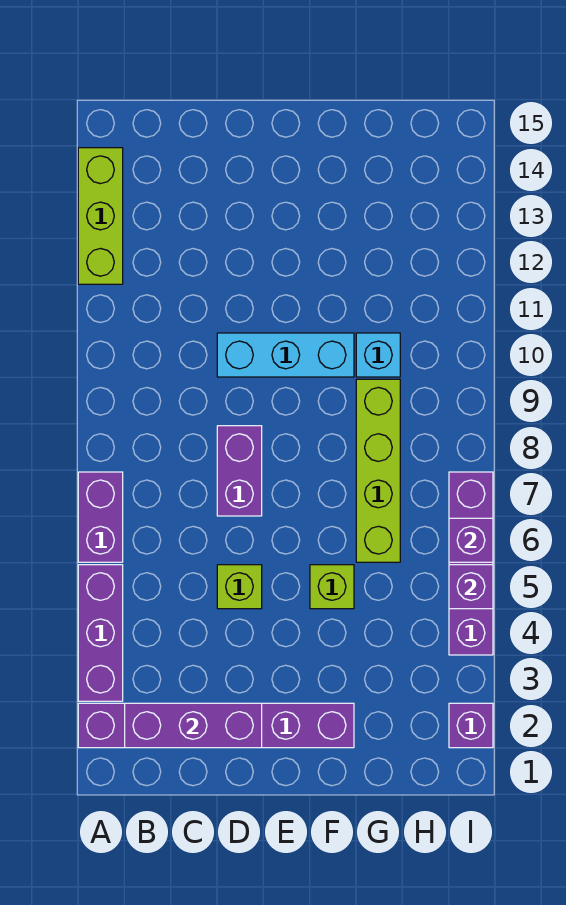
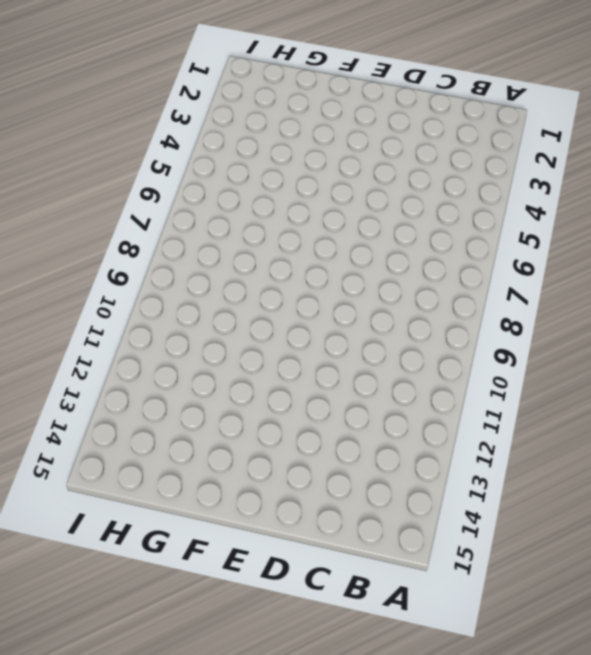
none -> purple 1x6 brick [78,703,354,748]
none -> purple 1x3 brick [78,565,123,701]
none -> purple 1x2 brick [78,472,123,562]

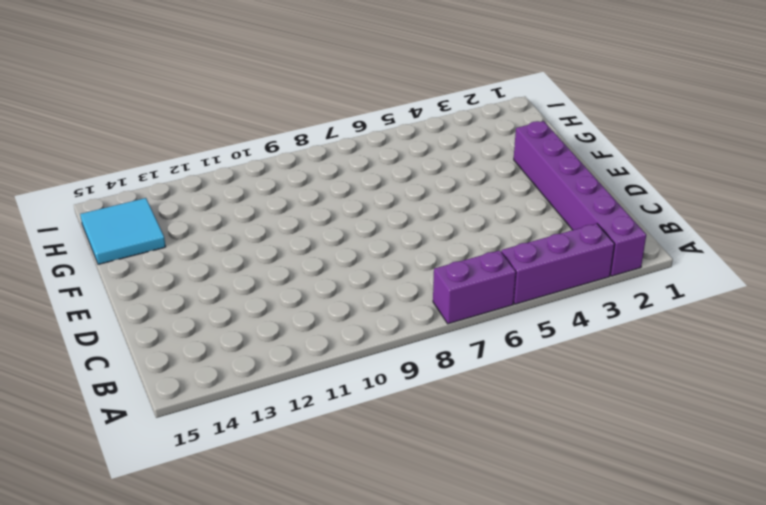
cyan 2x2 tile [80,198,166,264] -> none
none -> lime 1x3 brick [78,148,123,284]
none -> lime 1x1 brick [217,565,262,609]
none -> purple 1x2 brick [217,426,262,516]

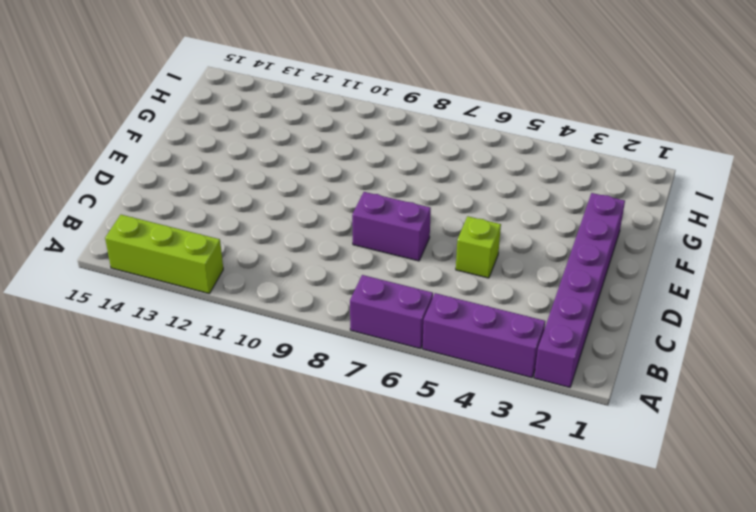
none -> cyan 1x3 brick [217,333,354,377]
none -> lime 1x1 brick [310,565,354,609]
none -> lime 1x4 brick [356,379,400,562]

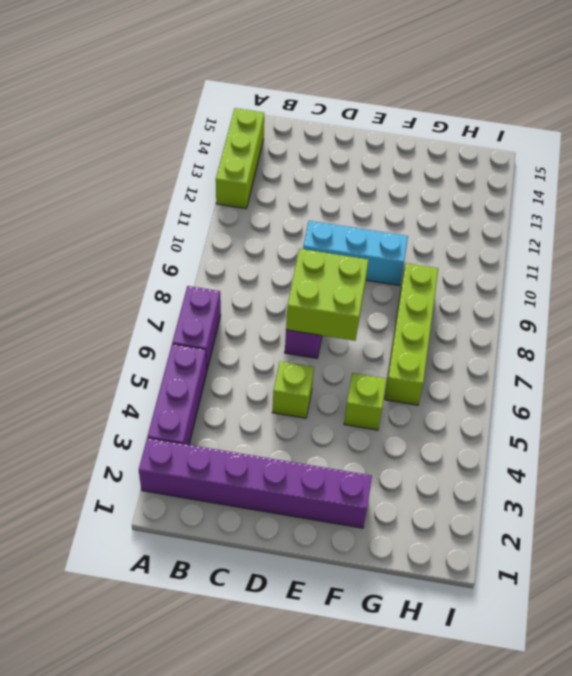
lime 2x2 brick [286,249,369,341] -> none
none -> cyan 1x1 brick [356,333,400,377]
none -> purple 1x1 brick [449,703,493,748]
none -> purple 1x4 brick [449,472,493,655]

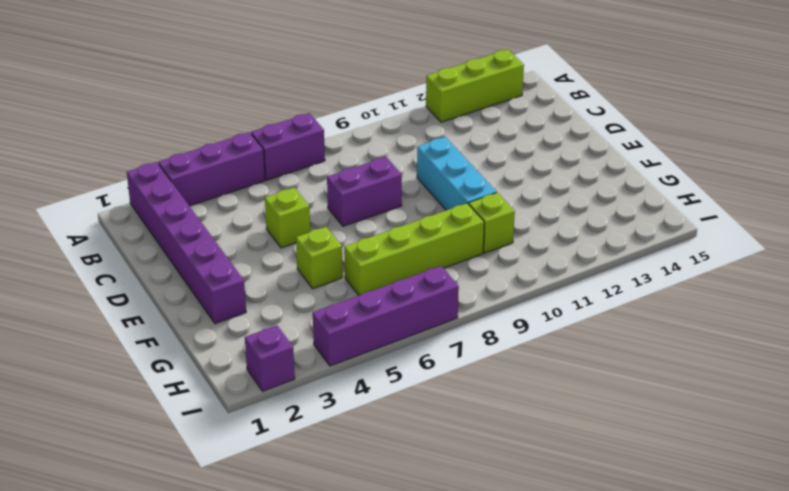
lime 1x1 brick [469,193,515,253] -> cyan 1x1 brick [356,333,400,377]
none -> purple 1x3 brick [125,703,262,748]
none -> purple 1x1 brick [449,565,493,609]
none -> purple 1x1 brick [449,518,493,562]

